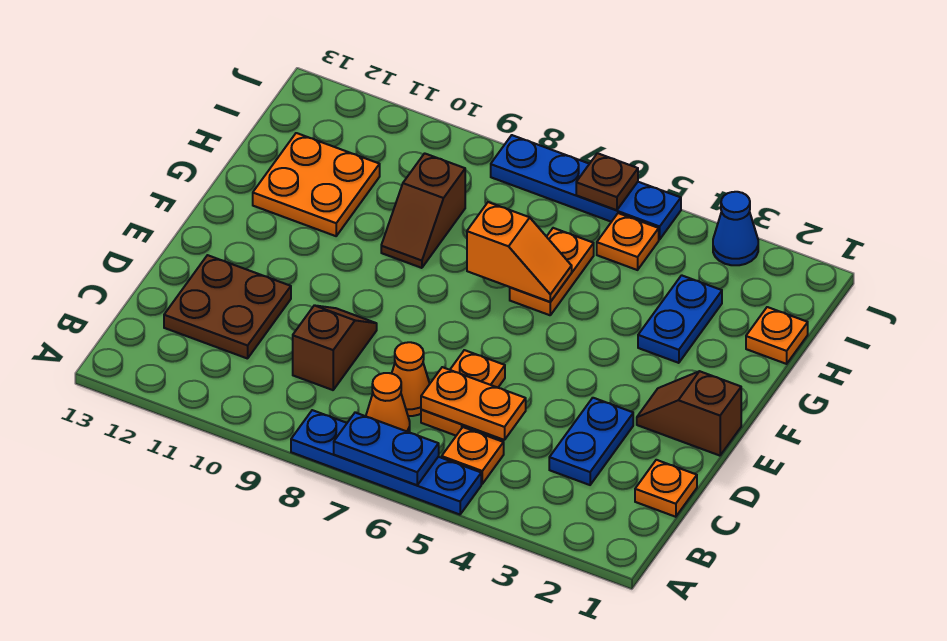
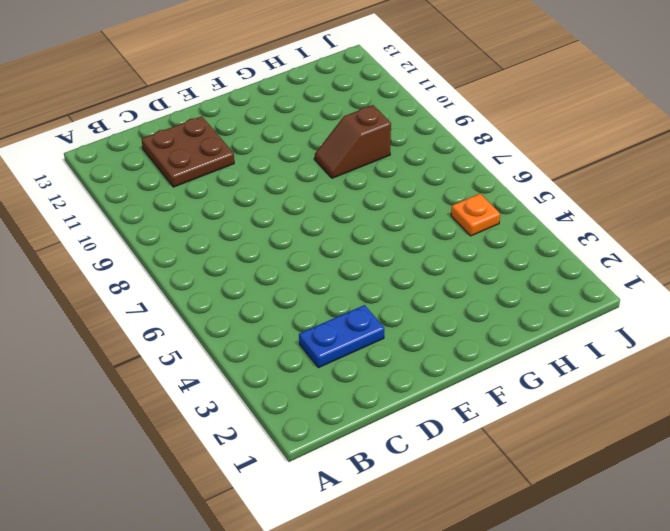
none -> blue 1x4 plate [291,410,481,515]
none -> orange 1x1 plate [442,427,504,484]
none -> orange 1x1 cone [366,373,410,432]

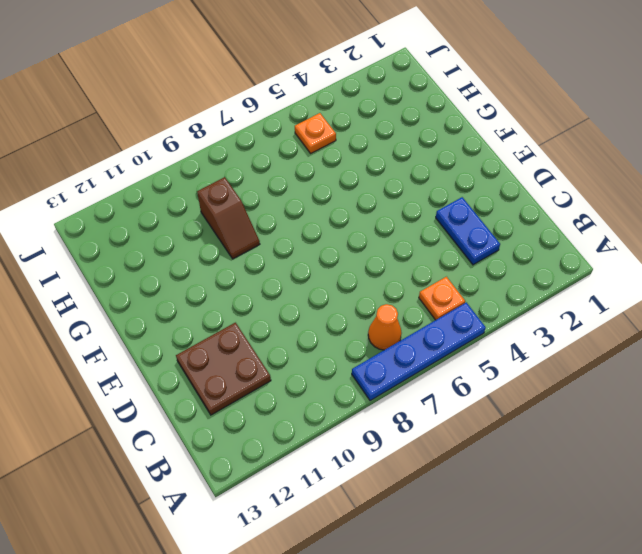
none -> orange 1x1 plate [635,460,697,517]
none -> orange 1x2 plate [421,350,505,436]
none -> orange 1x1 cone [392,342,430,416]

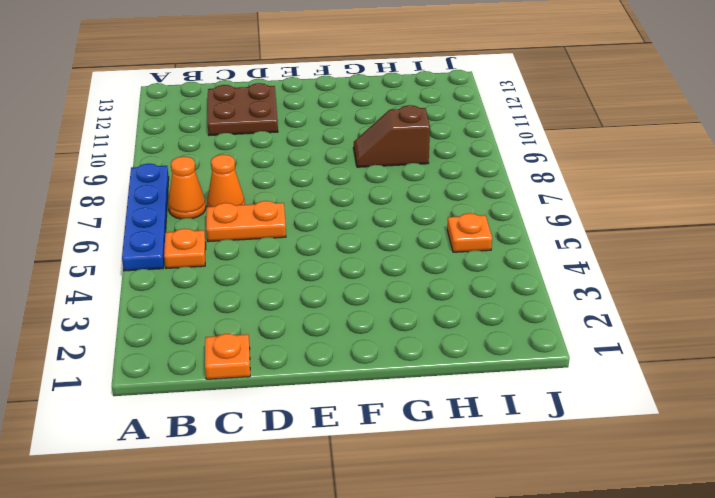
none -> blue 1x2 plate [549,398,633,485]
none -> brown 1x2 slope [293,305,377,390]
none -> brown 1x2 slope [637,371,741,456]

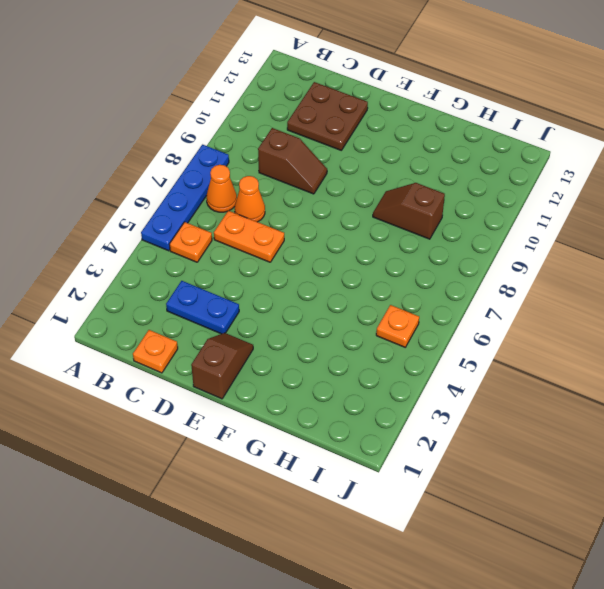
none -> blue 1x2 plate [638,275,722,363]
none -> orange 1x2 plate [510,228,594,315]
none -> orange 2x2 plate [253,133,380,236]

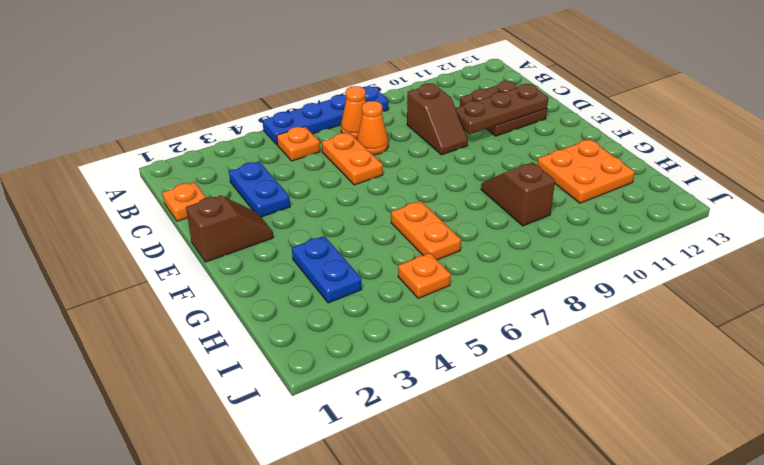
brown 1x3 plate [456,84,549,134] -> none
none -> orange 1x1 plate [746,307,808,364]
none -> blue 1x1 cone [713,192,758,265]
none -> blue 1x4 plate [491,135,681,239]

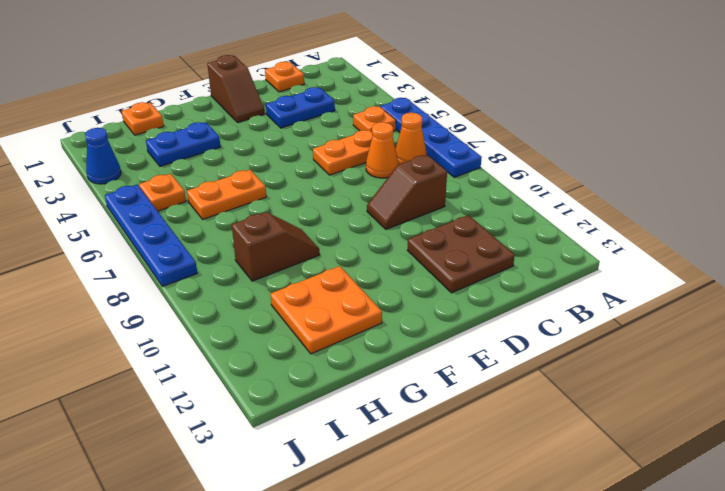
none -> blue 1x2 plate [334,413,439,485]
none -> orange 1x2 plate [421,367,526,440]
none -> orange 1x2 slope [467,202,572,302]

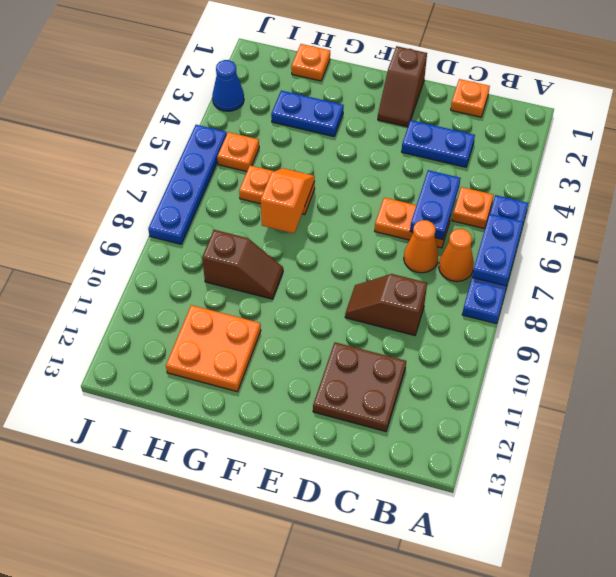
blue 1x2 plate [410,170,461,240] -> orange 1x2 plate [421,367,526,440]
none -> brown 1x1 plate [576,153,638,210]

